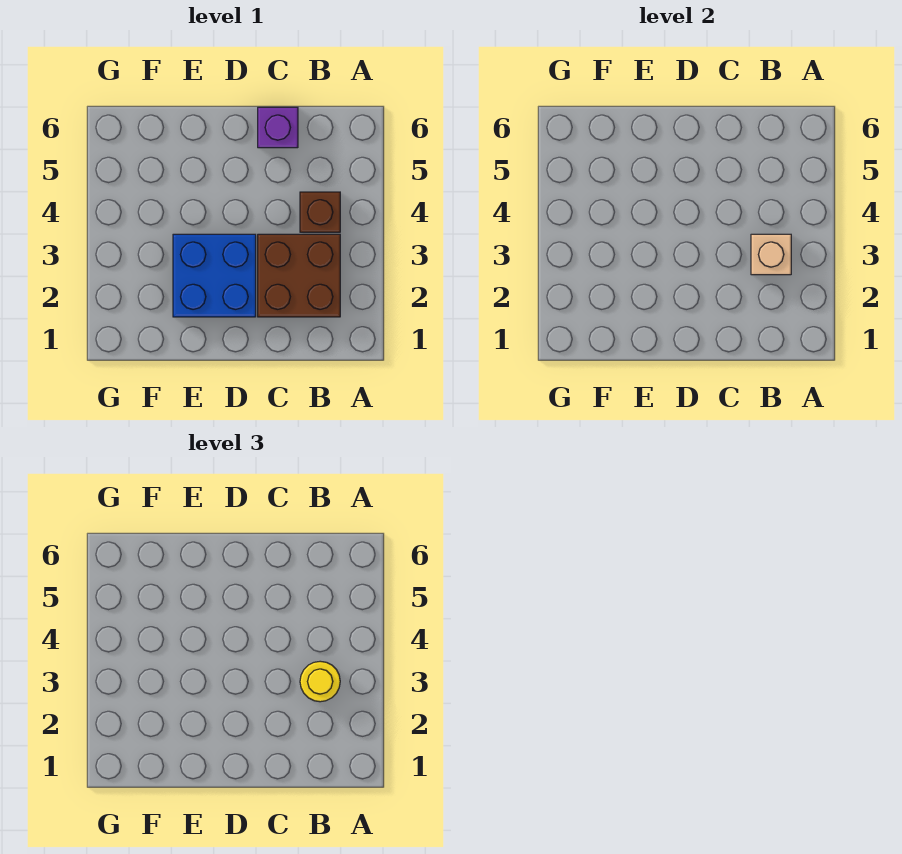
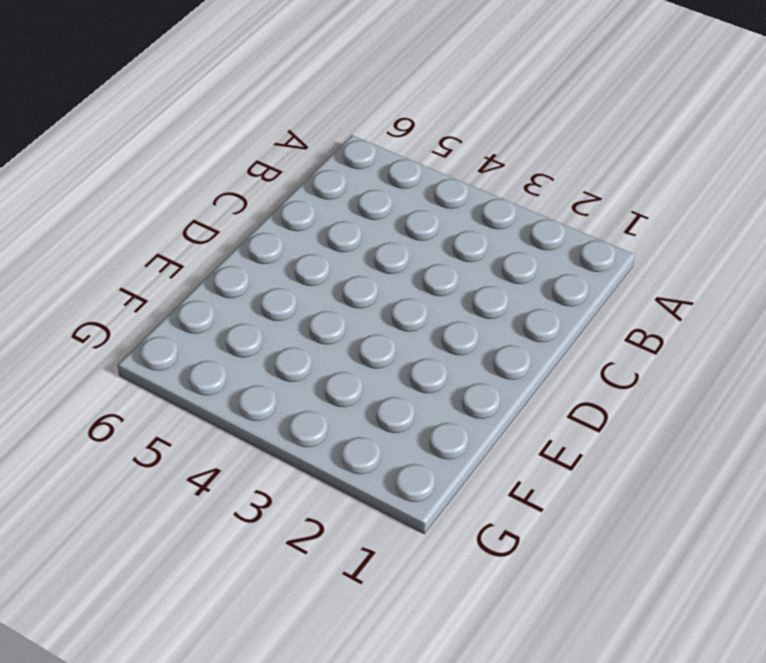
none -> brown 2x2 brick [258,234,340,317]
none -> brown 1x1 brick [300,192,340,232]

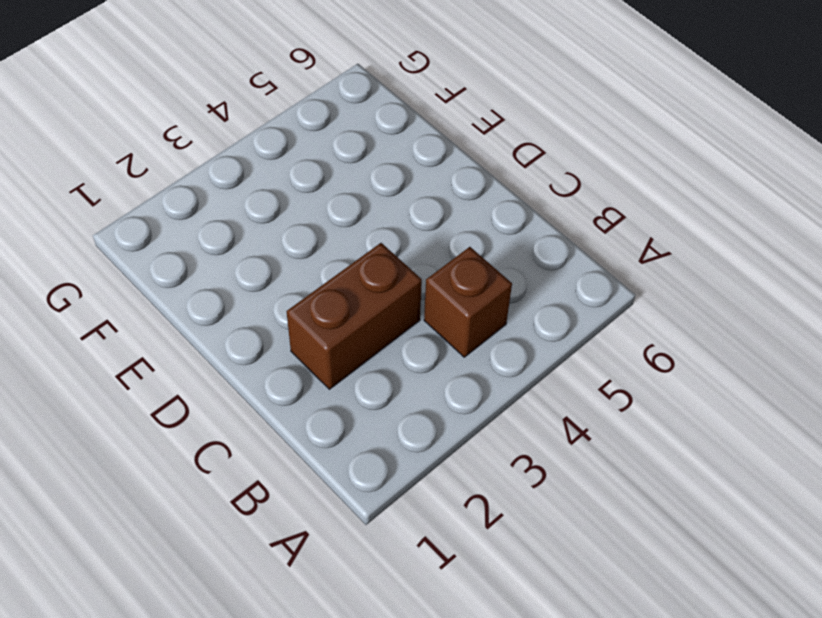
brown 1x2 brick [286,243,422,389] -> brown 2x2 brick [258,234,340,317]
none -> purple 1x1 brick [258,107,298,148]
none -> blue 2x2 brick [173,234,256,317]

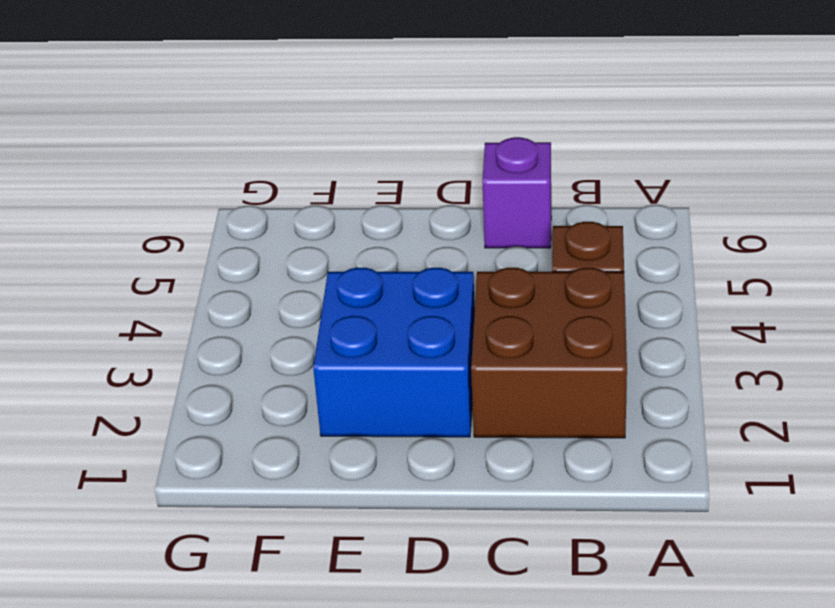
none -> tan 1x1 brick [751,234,791,275]
none -> yellow 1x1 round brick [300,661,340,702]

